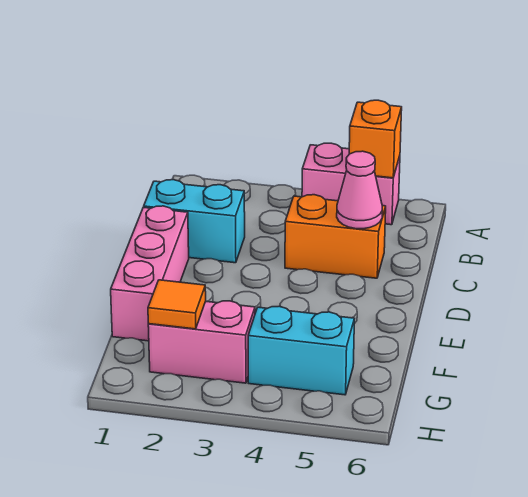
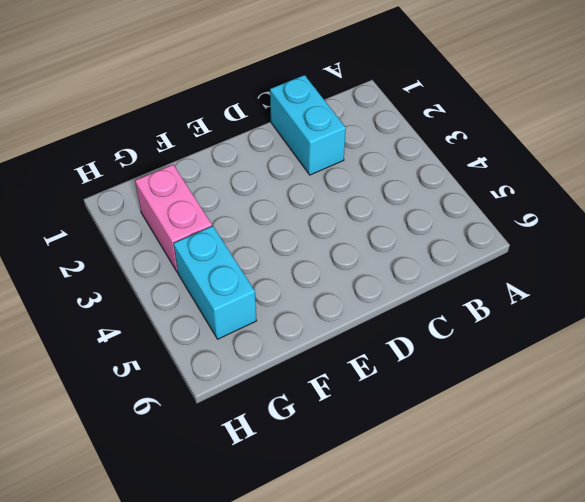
none -> pink 1x2 brick [302,143,400,225]
none -> orange 1x2 brick [285,195,386,278]

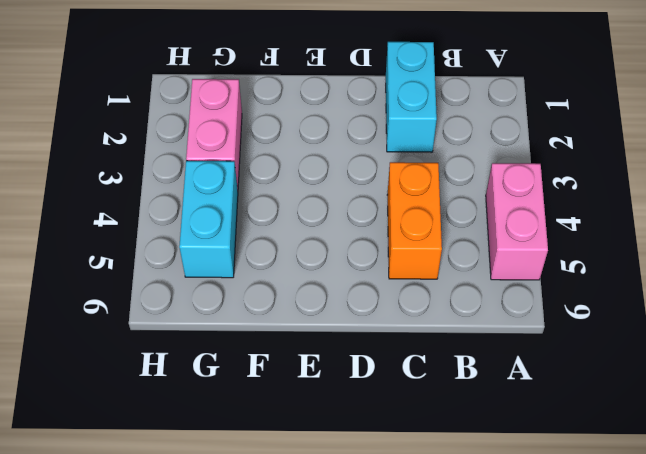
none -> pink 1x3 brick [111,206,189,341]
none -> orange 1x1 brick [349,100,402,178]

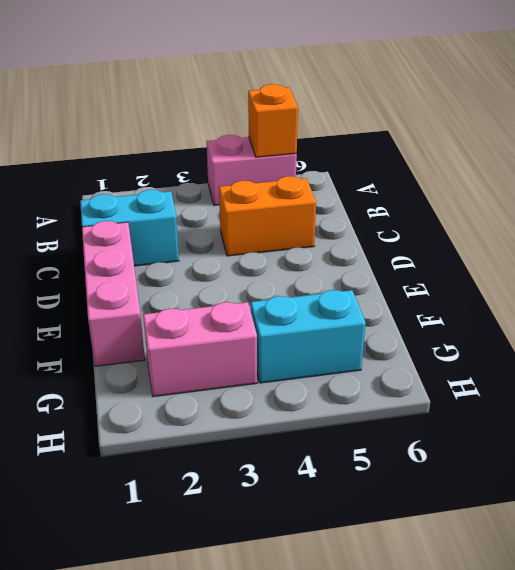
none -> pink 1x1 cone [337,151,382,229]
none -> orange 1x1 tile [148,280,206,329]

